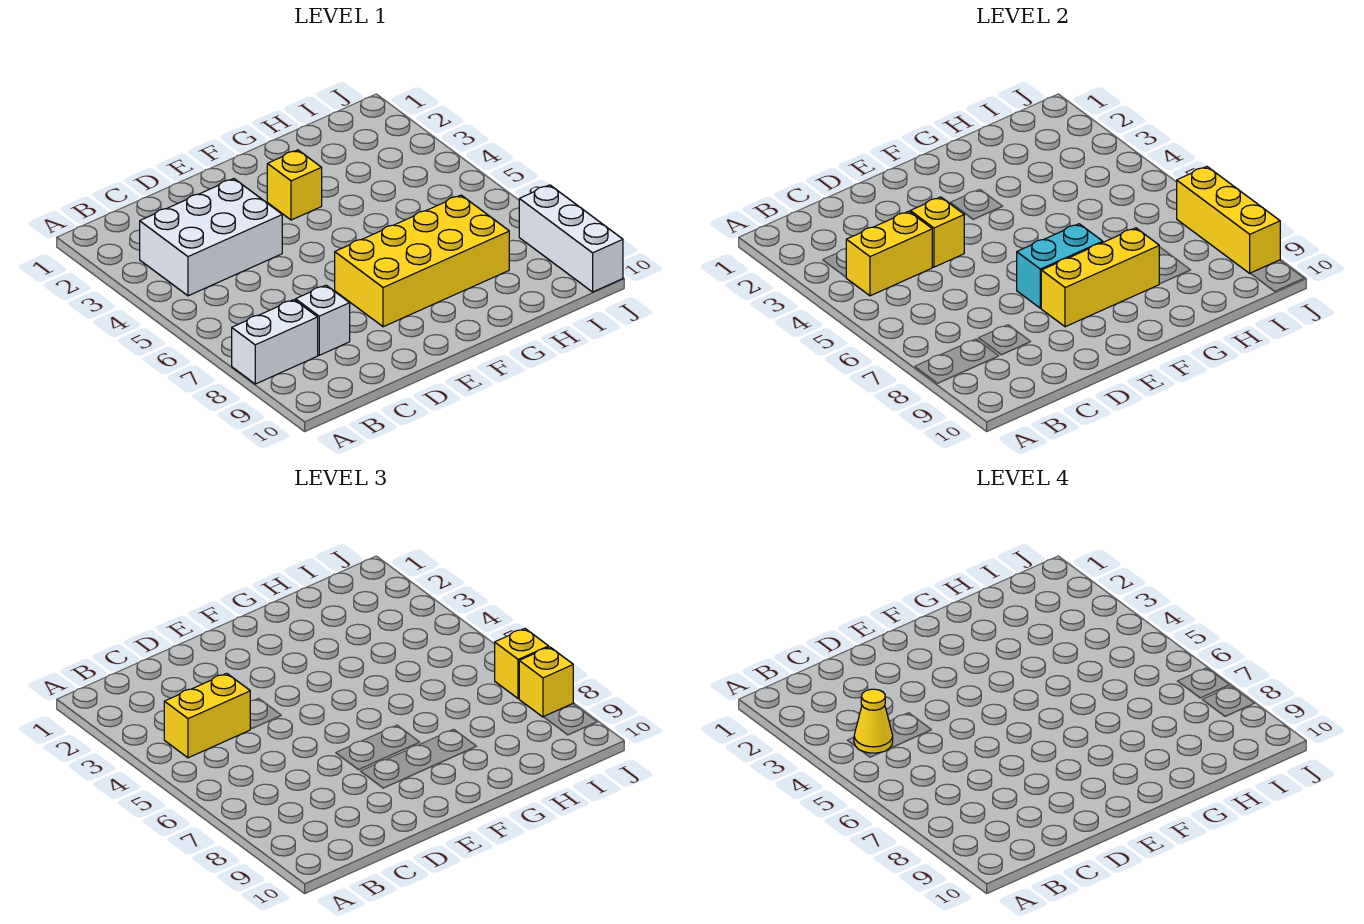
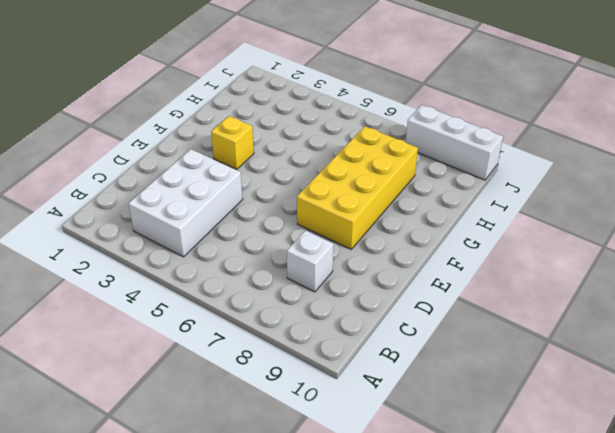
none -> white 1x2 brick [232,300,318,384]
none -> yellow 1x2 brick [846,211,932,296]
none -> yellow 1x1 brick [910,197,964,267]

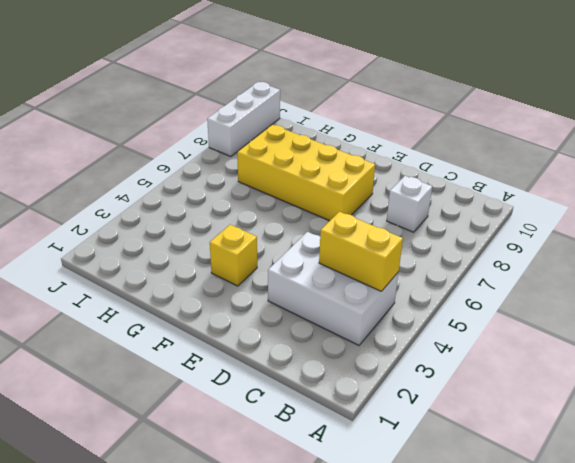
none -> white 1x2 brick [232,300,318,384]
none -> yellow 1x1 brick [910,197,964,267]
none -> cyan 1x2 brick [1017,224,1103,308]

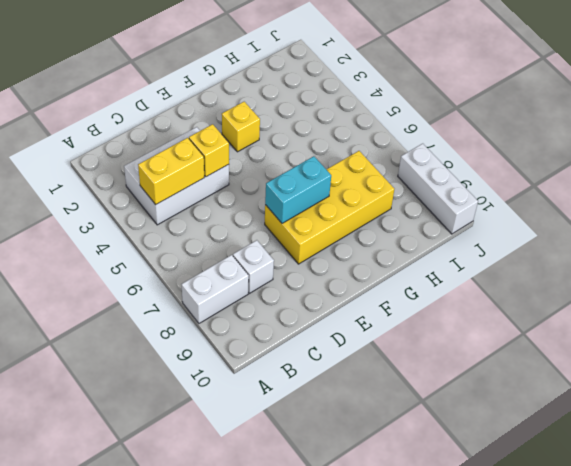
none -> yellow 1x3 brick [1041,228,1159,327]
none -> yellow 1x3 brick [1177,167,1280,273]
none -> yellow 1x2 brick [164,673,250,758]

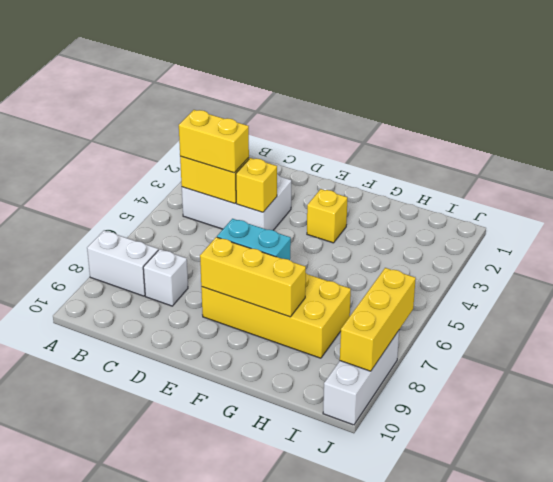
none -> yellow 1x1 brick [495,629,549,699]
none -> yellow 1x1 brick [519,647,573,717]
none -> yellow 1x1 cone [854,689,893,753]

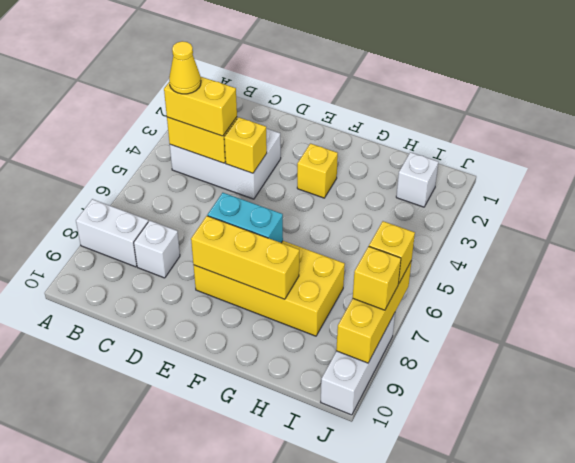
white 1x1 brick [396,152,438,207] -> none

